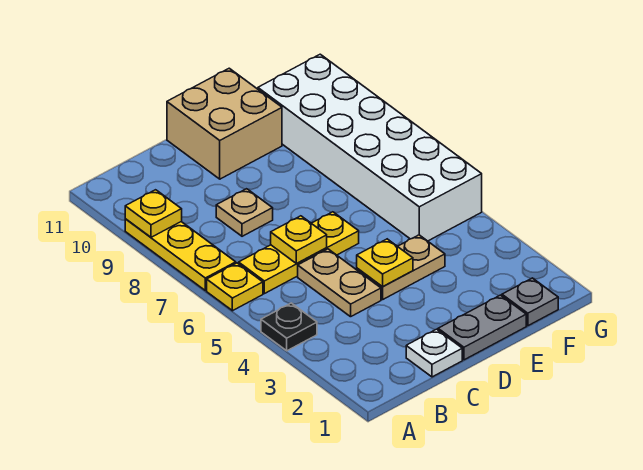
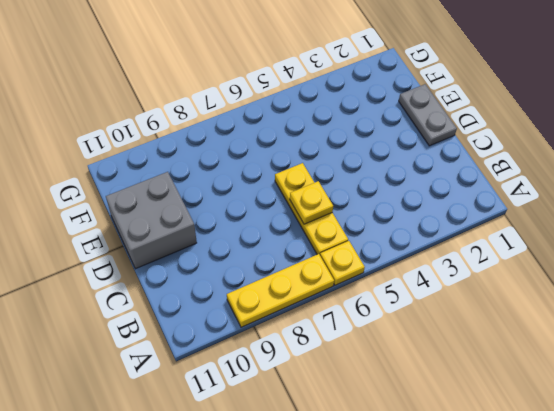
grey 2x2 brick [106,172,197,269] -> tan 2x2 brick [167,68,282,179]
none -> black 1x1 plate [261,303,317,351]
none -> white 1x1 plate [406,329,462,377]
none -> tan 1x2 plate [298,249,381,317]

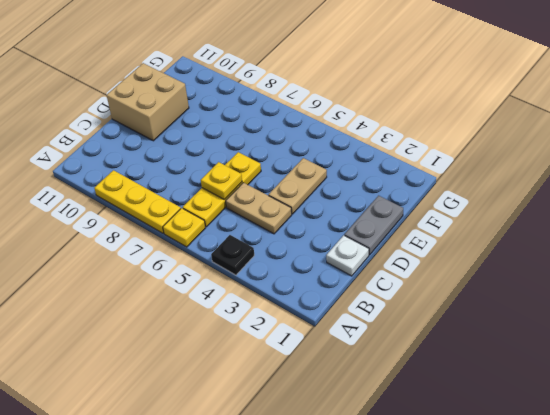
none -> tan 1x1 plate [216,189,273,236]
none -> grey 1x1 plate [502,278,558,326]
none -> white 2x6 brick [258,54,482,241]

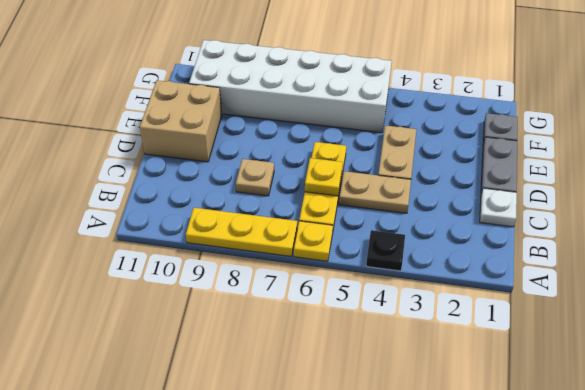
none -> yellow 1x1 plate [125,190,182,237]
none -> yellow 1x1 plate [357,239,413,287]

